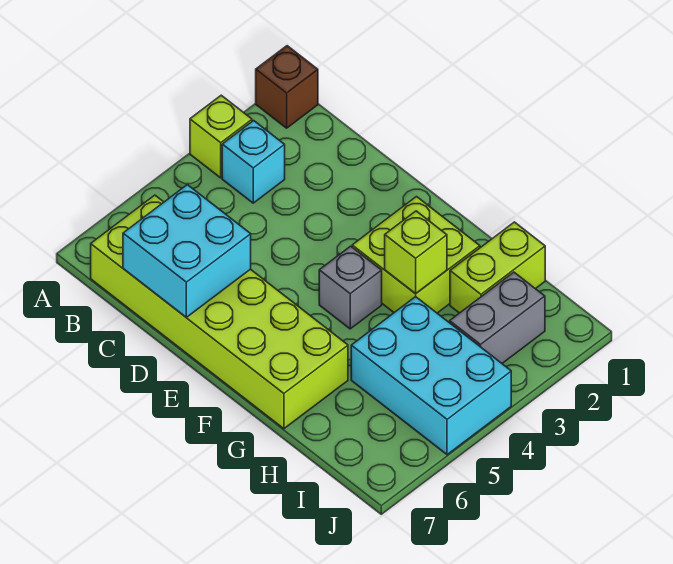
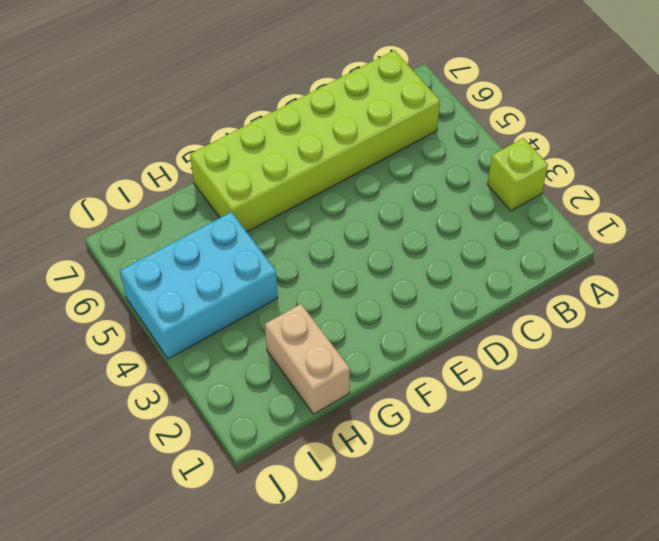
tan 1x2 brick [265,304,350,414] -> lime 1x2 brick [450,222,545,313]
none -> brown 1x1 brick [256,46,318,128]
none -> cyan 1x1 brick [222,121,285,203]

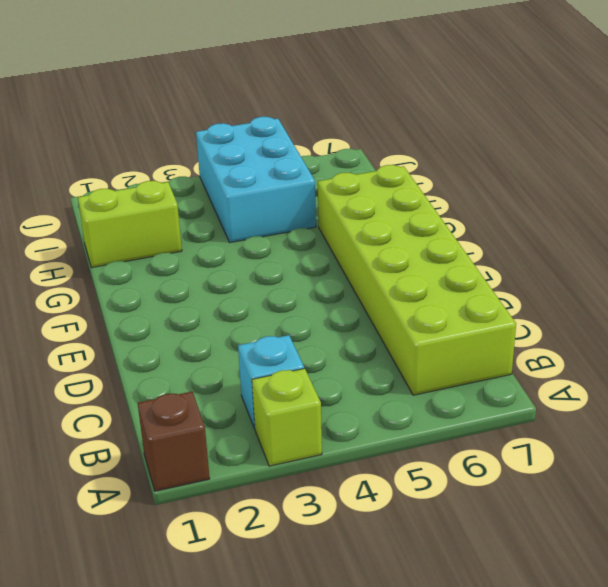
none -> lime 2x2 brick [352,197,480,313]
none -> grey 1x1 brick [319,246,382,329]

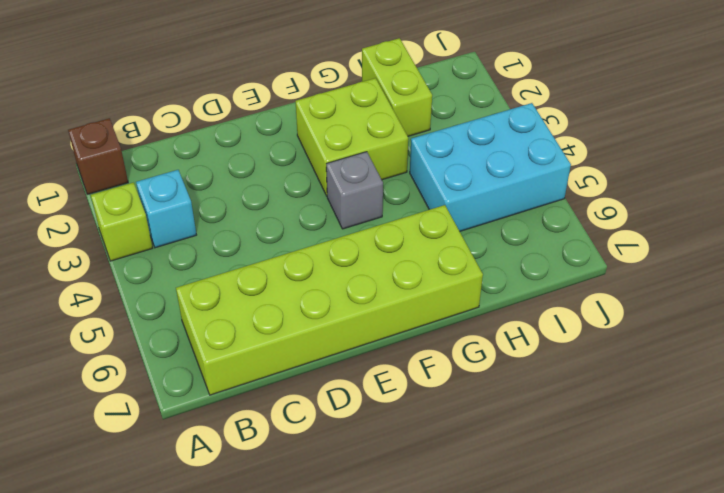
none -> grey 1x2 brick [450,272,545,363]
none -> cyan 2x2 brick [123,185,251,317]

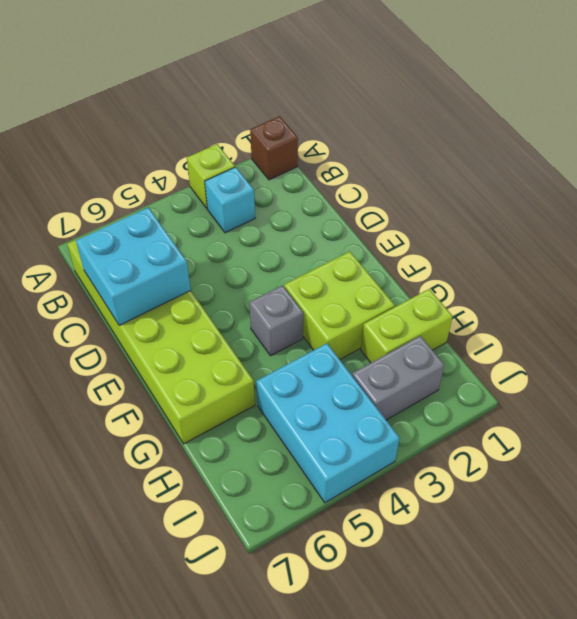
none -> lime 1x1 brick [385,211,447,294]

